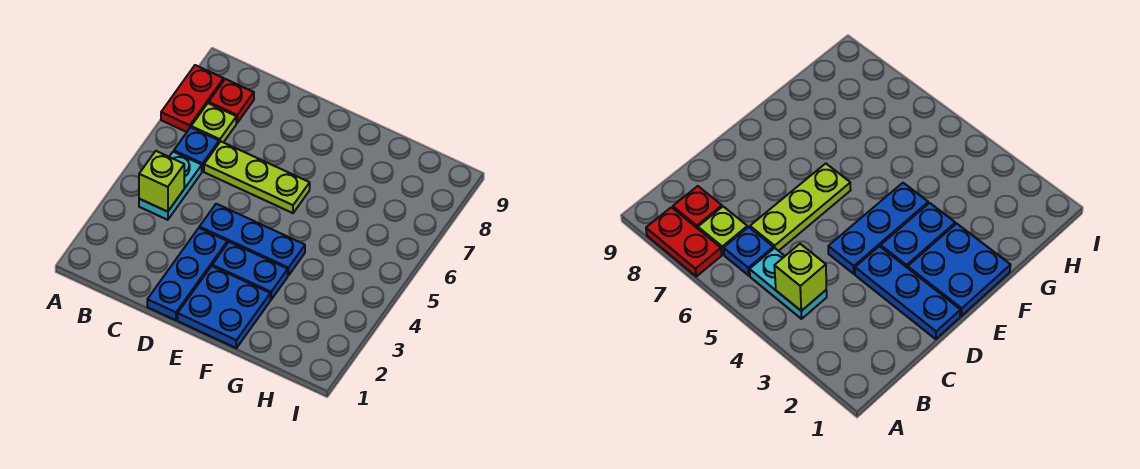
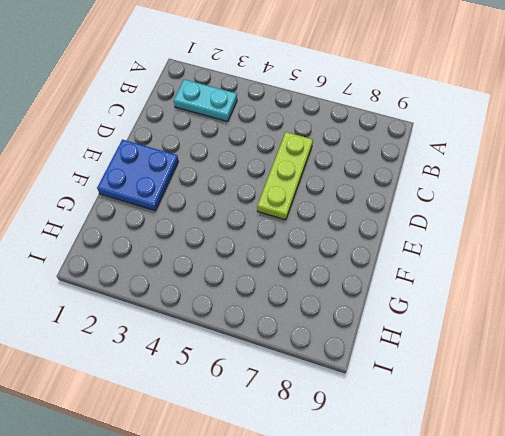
cyan 1x2 plate [174,79,237,122] -> cyan 1x2 plate moved to [139,152,202,220]
none -> red 1x2 plate [161,65,224,132]
none -> blue 1x1 plate [174,127,219,171]

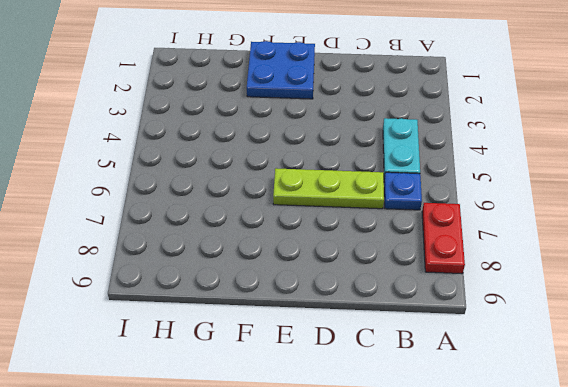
none -> lime 1x1 plate [191,103,236,143]
none -> red 1x1 plate [209,79,254,123]

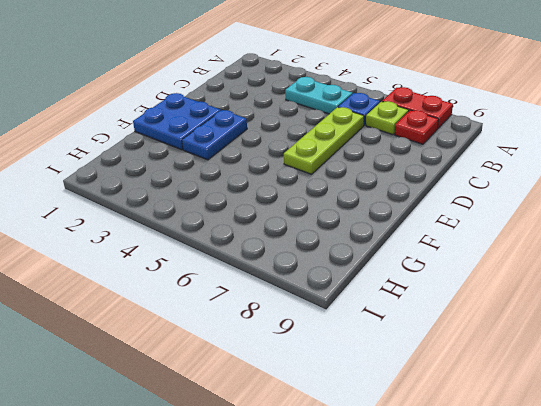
none -> blue 1x3 plate [147,228,227,320]
none -> blue 1x3 plate [199,204,305,276]

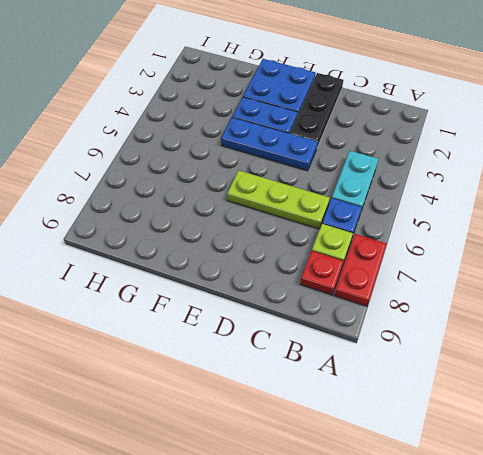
black 1x3 plate [290,73,343,147] -> blue 1x3 plate [147,228,227,320]
none -> lime 1x1 brick [139,151,184,212]

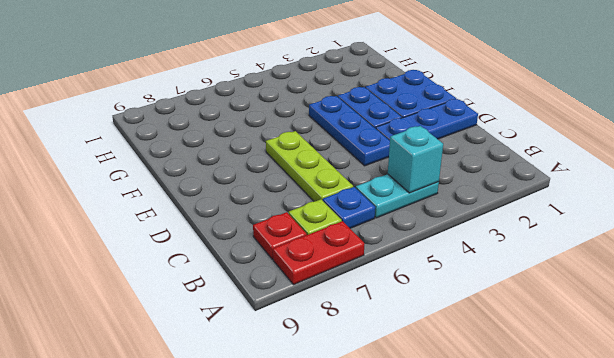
cyan 1x1 brick [388,126,443,193] -> lime 1x1 brick [139,151,184,212]

